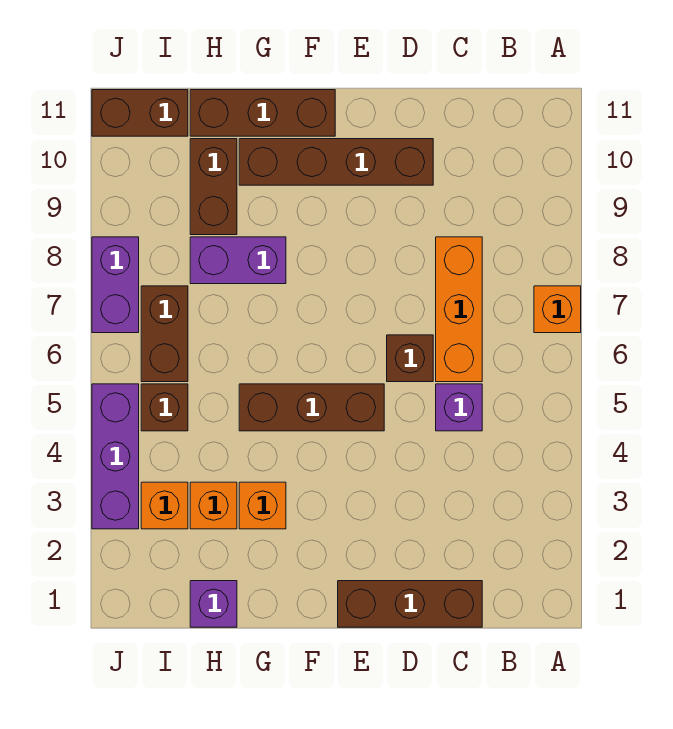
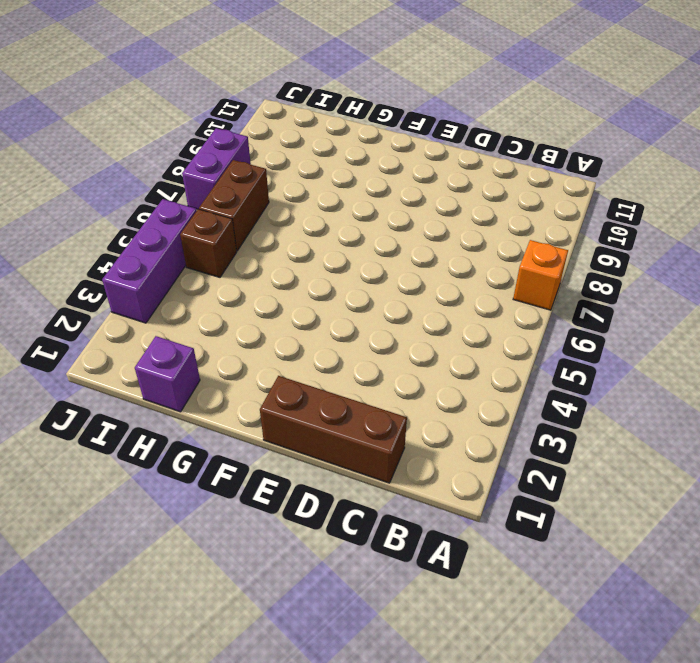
none -> purple 1x1 brick [436,384,482,431]
none -> orange 1x3 brick [436,237,482,382]
none -> brown 1x1 brick [387,335,433,382]

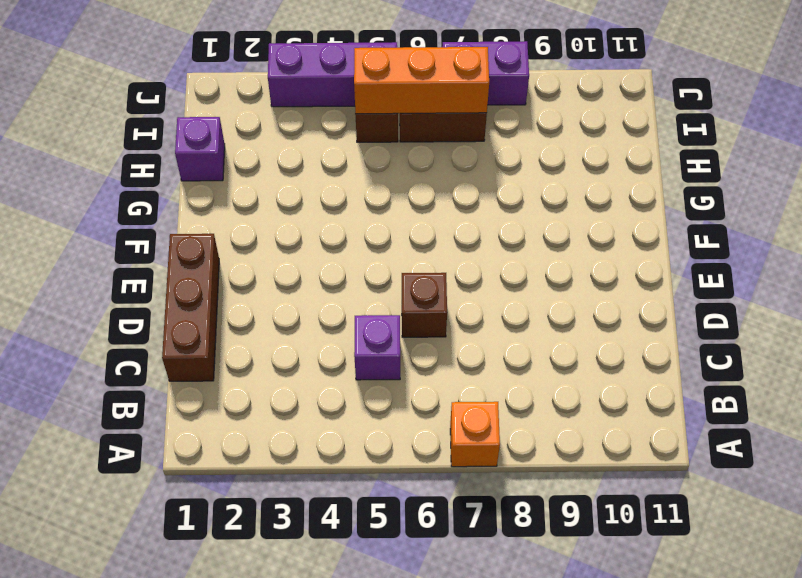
orange 1x3 brick [354,47,489,114] -> orange 1x3 brick moved to [436,237,482,382]
none -> brown 1x4 brick [239,139,433,185]
none -> brown 1x3 brick [239,384,384,431]
none -> brown 1x3 brick [190,90,335,136]

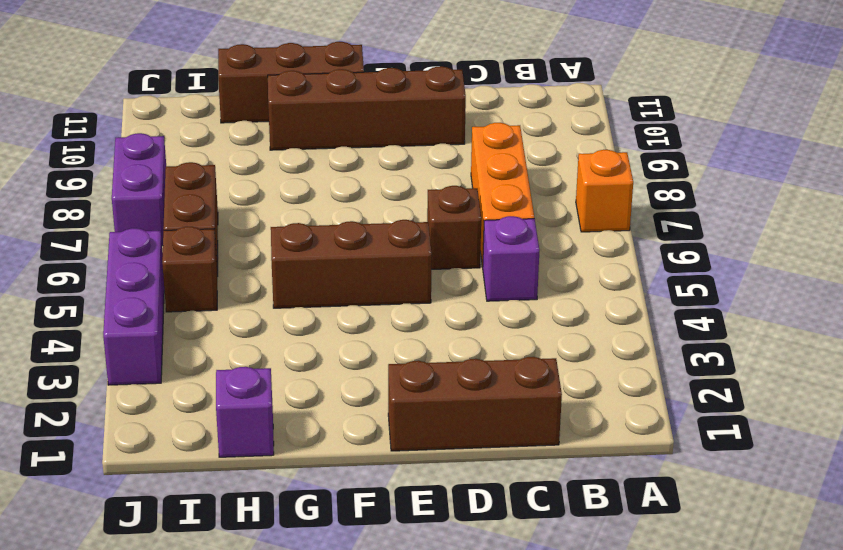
none -> orange 1x1 brick [239,482,286,529]
none -> purple 1x2 brick [190,237,286,284]
none -> orange 1x1 brick [190,482,237,529]

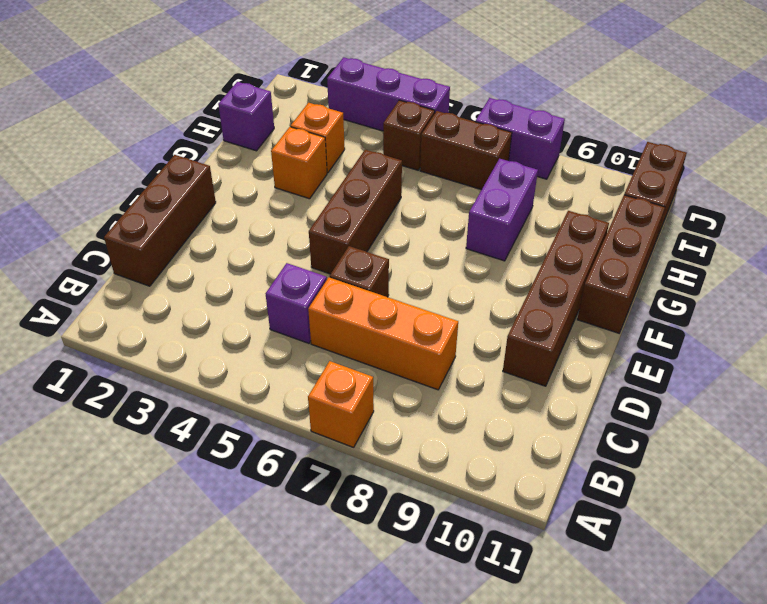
none -> brown 1x2 brick [190,139,237,235]
none -> orange 1x1 brick [141,482,188,529]

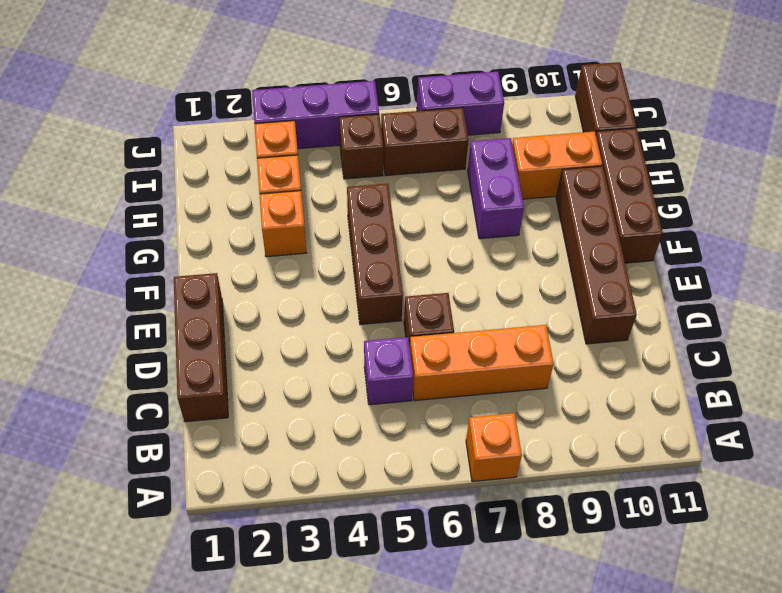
orange 1x2 brick [512,131,602,199] -> brown 1x2 brick [190,139,237,235]
none -> purple 1x1 brick [190,581,237,627]

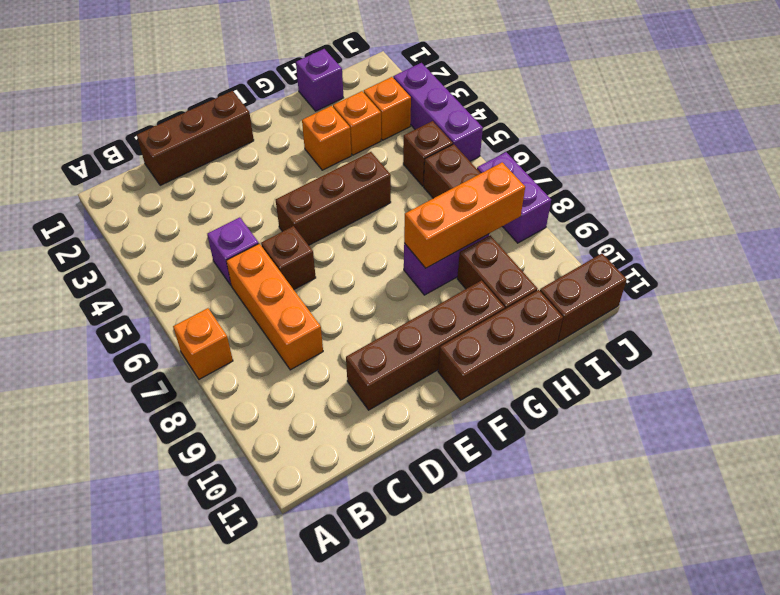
orange 1x3 brick [404,162,525,268] -> none

